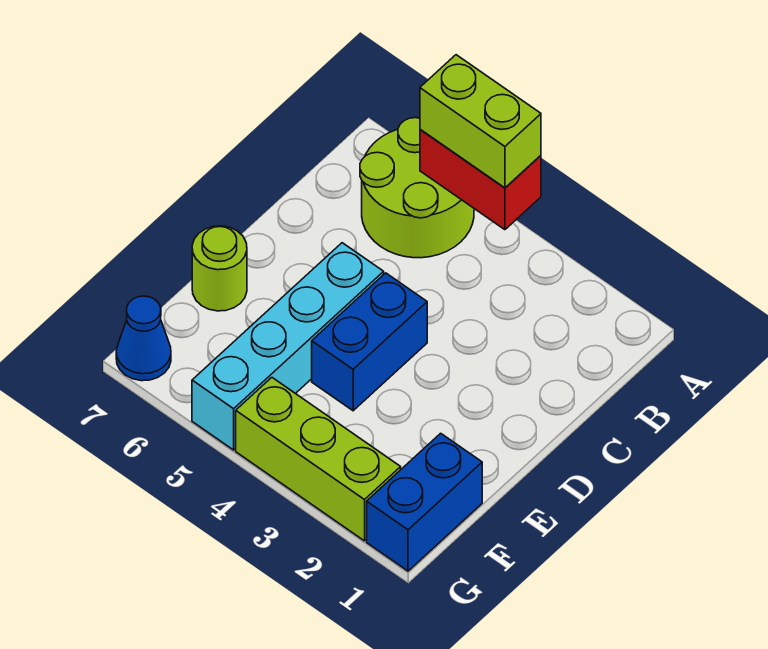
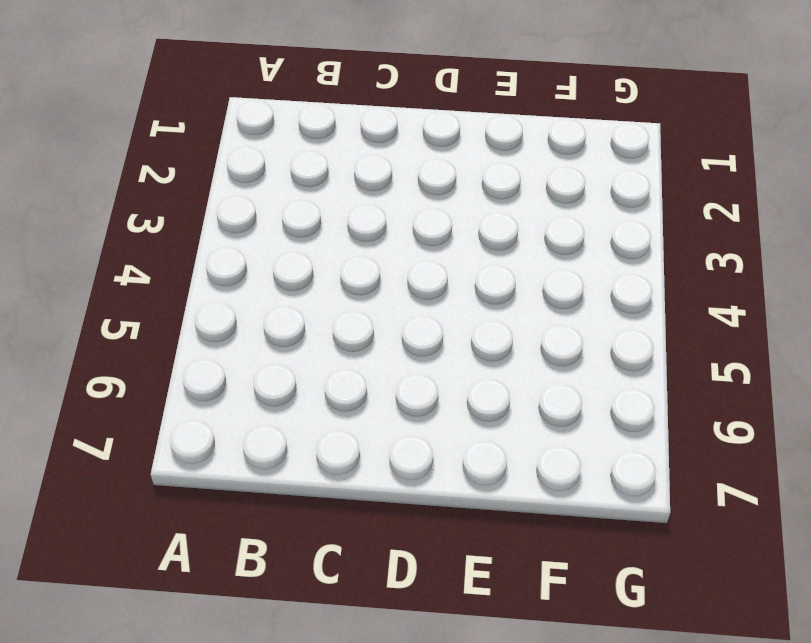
none -> lime 2x2 round brick [360,118,474,258]
none -> blue 1x2 brick [312,273,427,411]

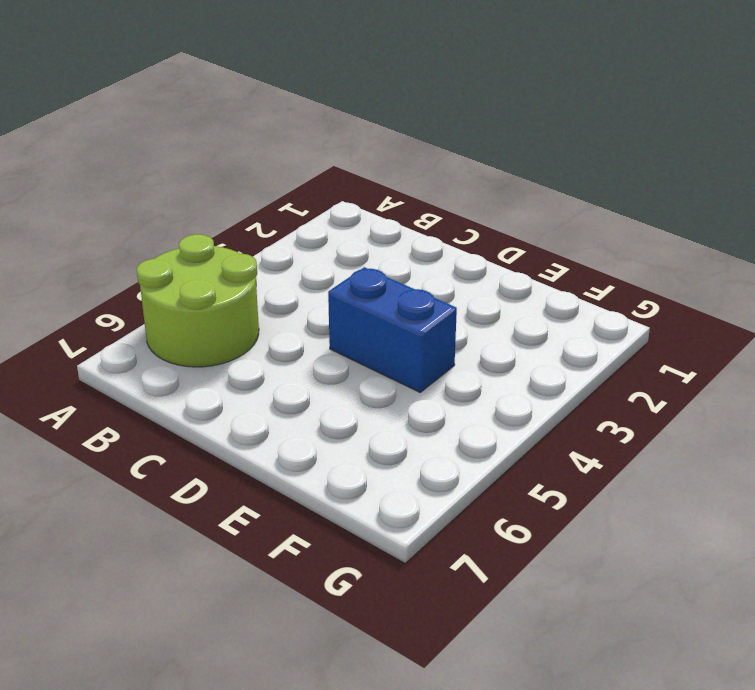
none -> cyan 1x4 brick [192,243,384,450]
none -> lime 1x1 round brick [192,226,247,311]

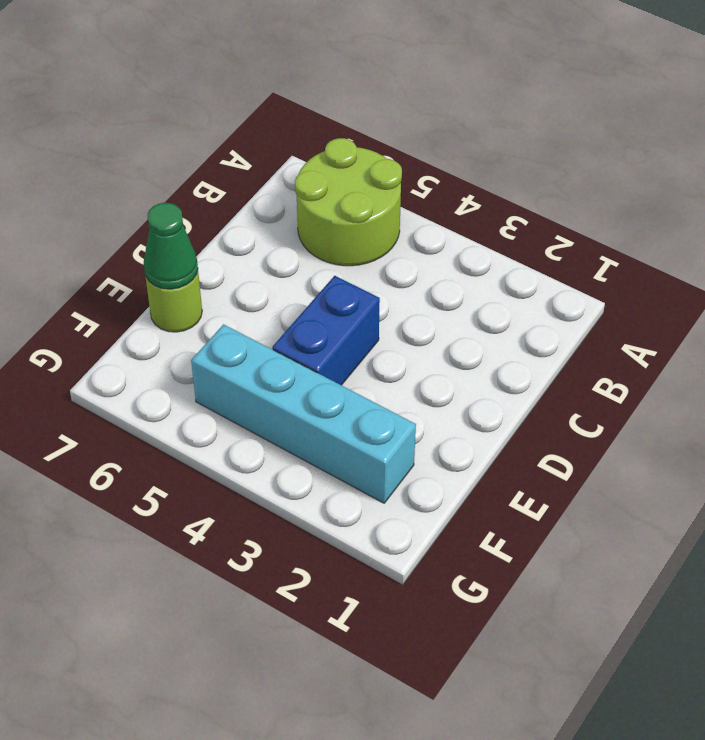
green 1x1 cone [144,203,198,289] -> none
cyan 1x4 brick [191,324,416,503] -> cyan 1x4 brick turned to [192,243,384,450]
none -> blue 1x2 brick [367,433,482,571]
none -> lime 1x3 brick [236,378,401,541]

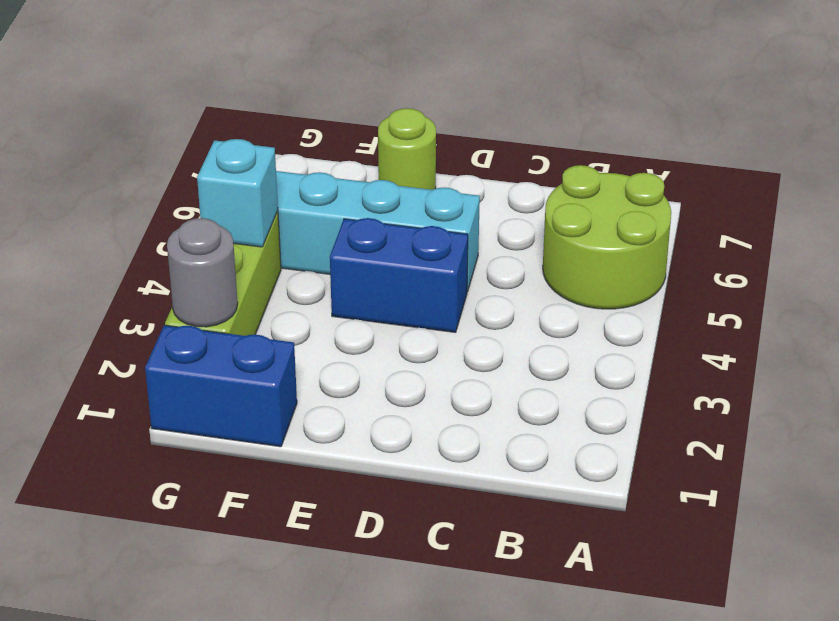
grey 1x1 round brick [167,218,238,327] -> none
cyan 1x1 brick [197,139,278,247] -> none
none -> blue 1x1 cone [116,296,171,381]
none -> red 1x2 brick [420,129,541,230]

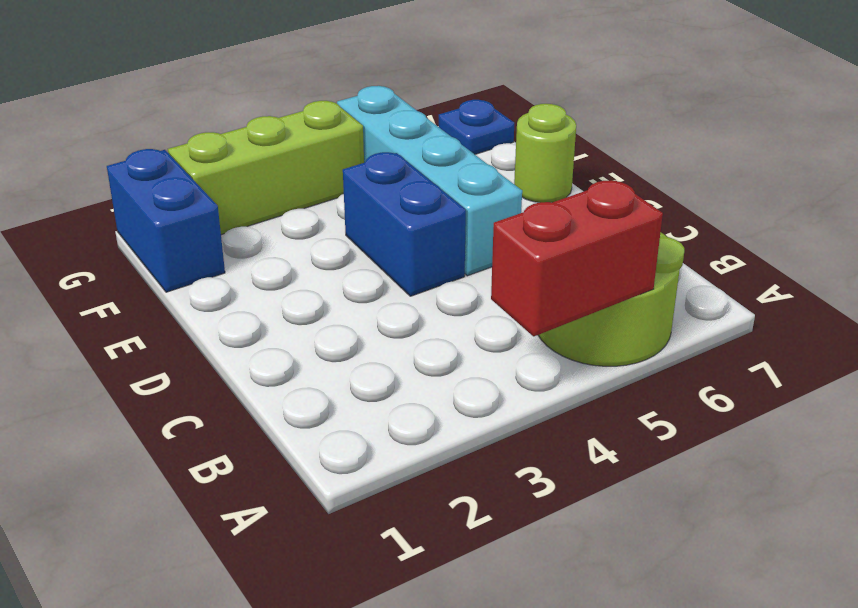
blue 1x1 plate [439,100,514,154] -> blue 1x1 cone [116,296,171,381]
none -> lime 1x2 brick [420,55,541,188]

